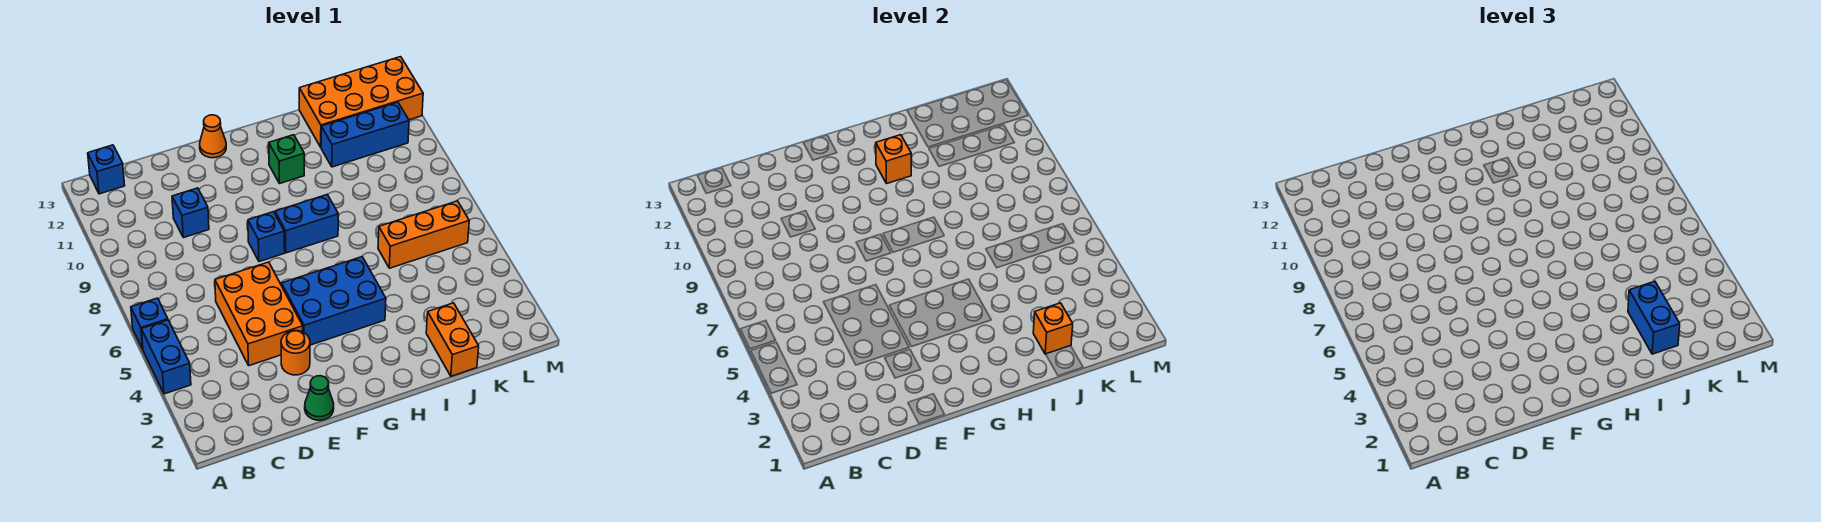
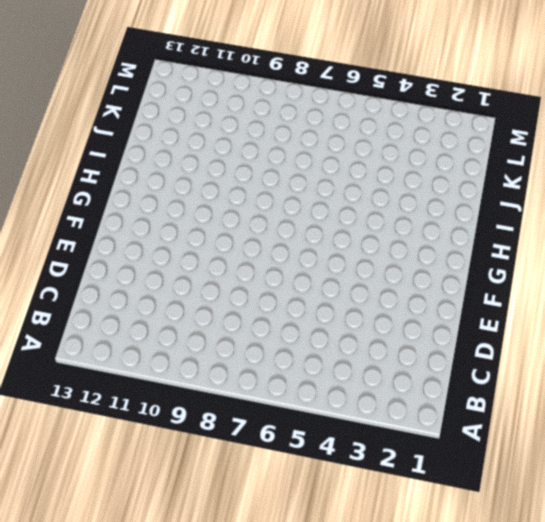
none -> blue 1x2 brick [141,320,191,394]
none -> blue 1x1 brick [131,298,168,349]
none -> blue 1x1 brick [88,145,125,194]

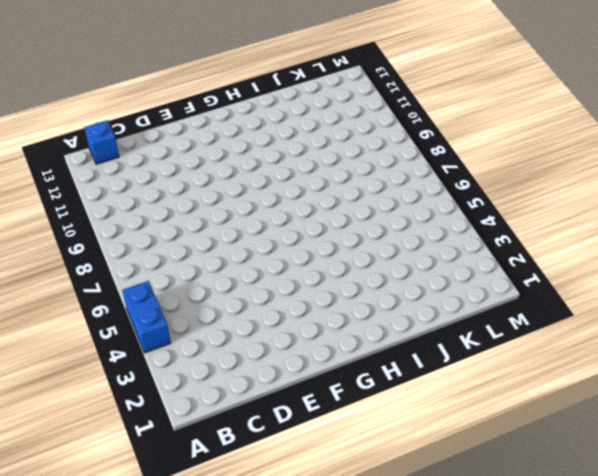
none -> blue 1x1 brick [131,298,168,349]
none -> orange 2x3 brick [215,262,303,366]
none -> blue 1x1 brick [172,188,209,238]

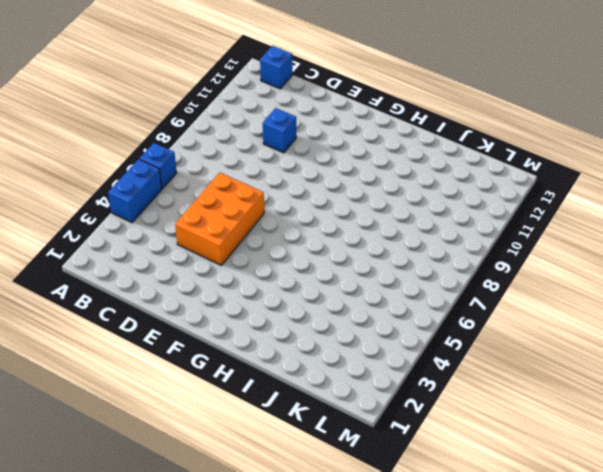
none -> green 1x1 cone [305,376,334,420]
none -> orange 1x1 round brick [281,330,310,375]
none -> blue 2x3 brick [282,257,386,345]

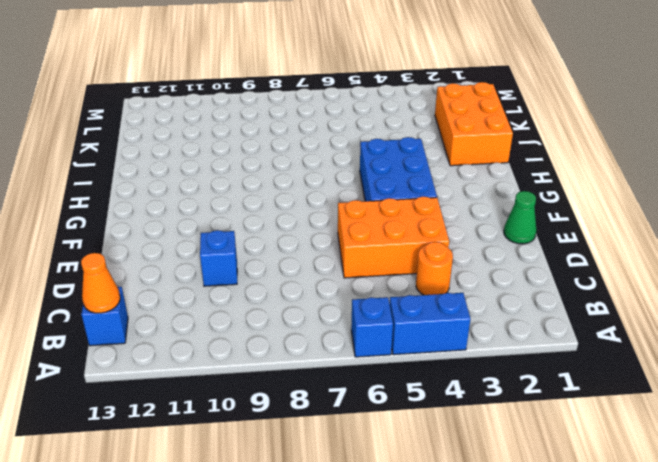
orange 1x1 cone [81,253,120,313] -> orange 1x1 cone moved to [200,115,226,158]
orange 1x1 round brick [416,242,453,295] -> orange 1x1 round brick moved to [281,330,310,375]
orange 2x3 brick [435,82,513,166] -> orange 1x2 brick [426,303,479,376]
none -> blue 1x1 brick [248,212,285,262]
none -> blue 1x2 brick [275,195,338,253]
none -> green 1x1 brick [269,135,304,184]

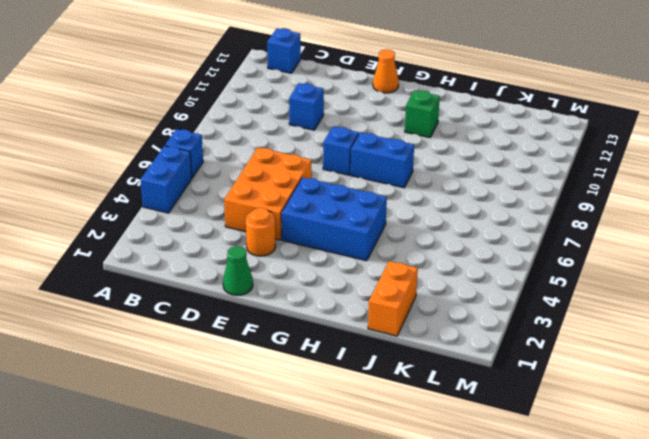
none -> orange 1x3 brick [378,201,469,268]
none -> blue 1x3 brick [321,102,409,167]
none -> orange 2x4 brick [299,57,423,147]

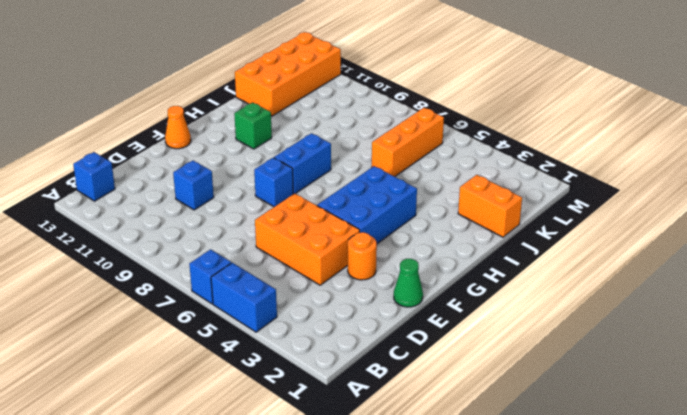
none -> blue 1x3 brick [321,102,409,167]
none -> orange 1x1 brick [876,135,911,184]
none -> orange 1x1 brick [1033,303,1073,354]

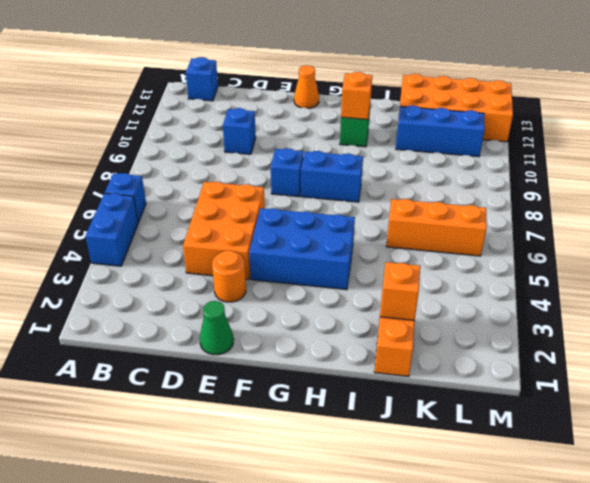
none -> blue 1x2 brick [1628,281,1680,354]

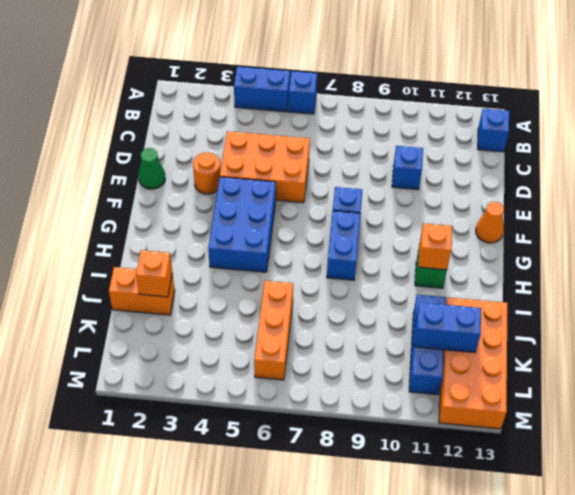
blue 1x2 brick [414,302,481,352] -> blue 1x2 brick moved to [1628,281,1680,354]

